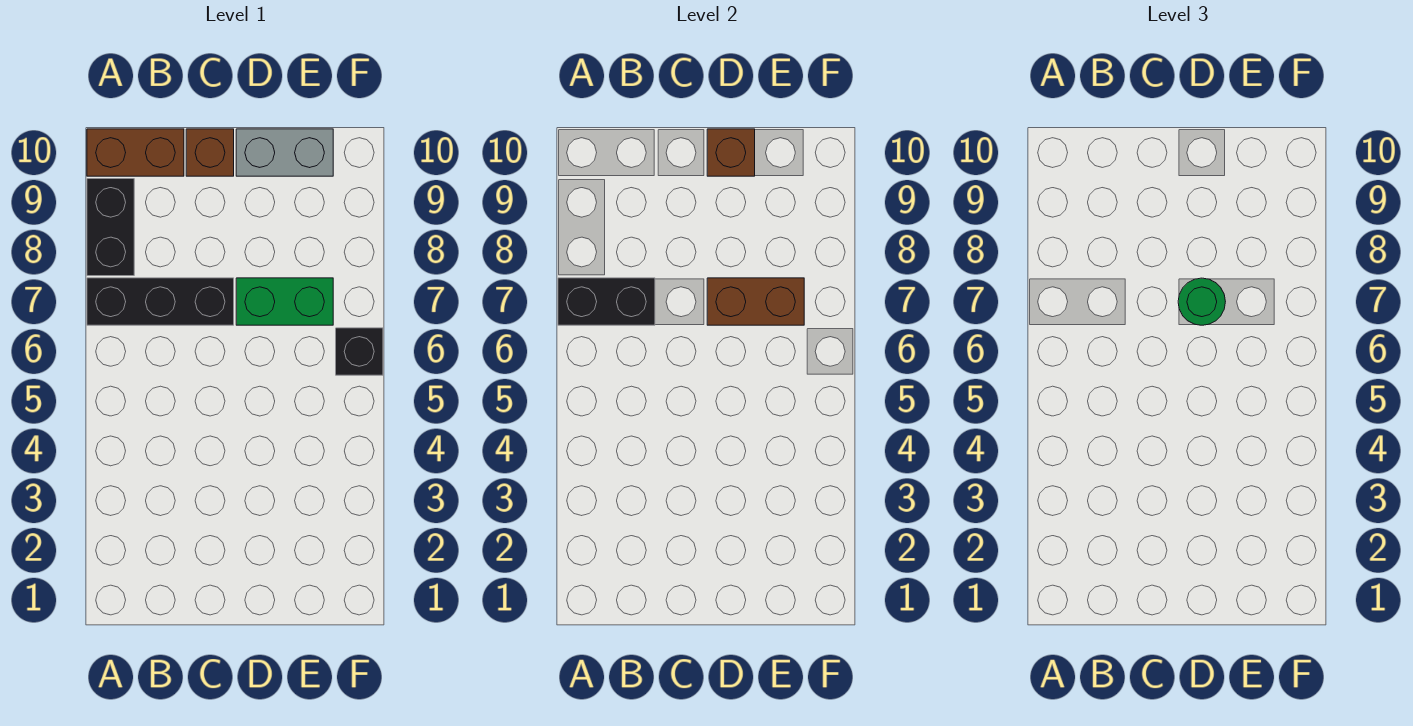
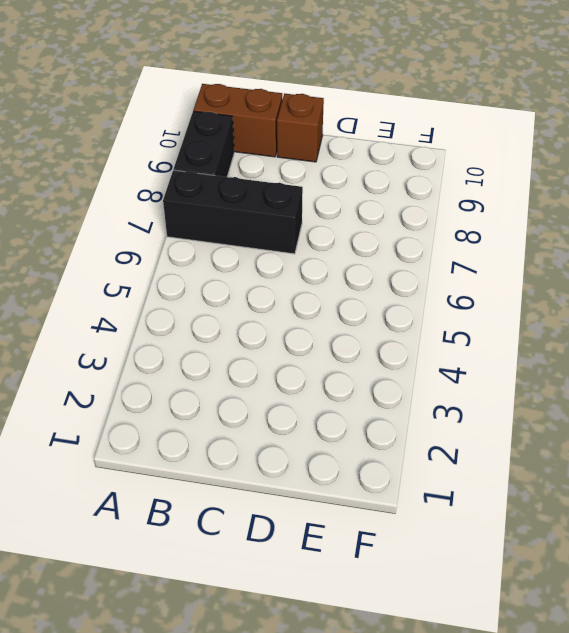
none -> green 1x2 brick [236,278,333,325]
none -> grey 1x2 brick [236,129,333,176]

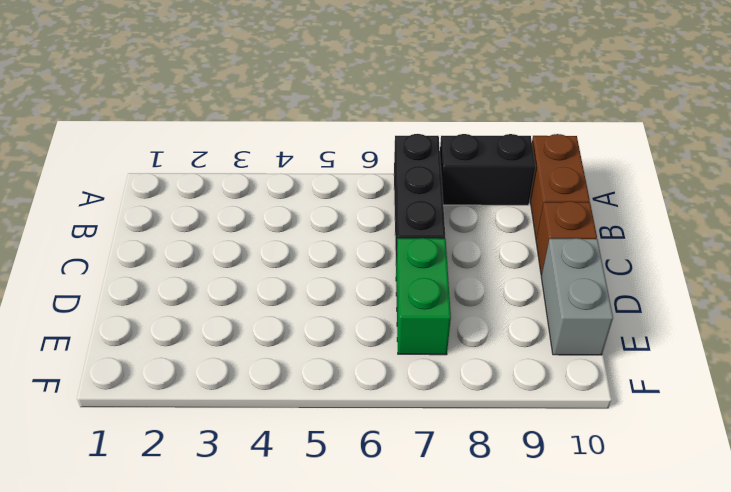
none -> black 1x1 brick [336,328,383,375]
none -> black 1x2 brick [558,278,655,325]

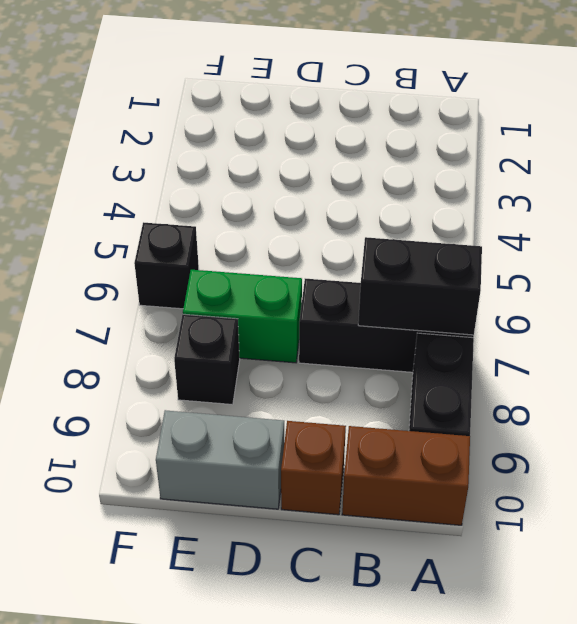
black 1x1 brick [174,314,240,405] -> none
none -> brown 1x2 brick [707,278,804,325]
none -> brown 1x1 brick [707,129,755,176]

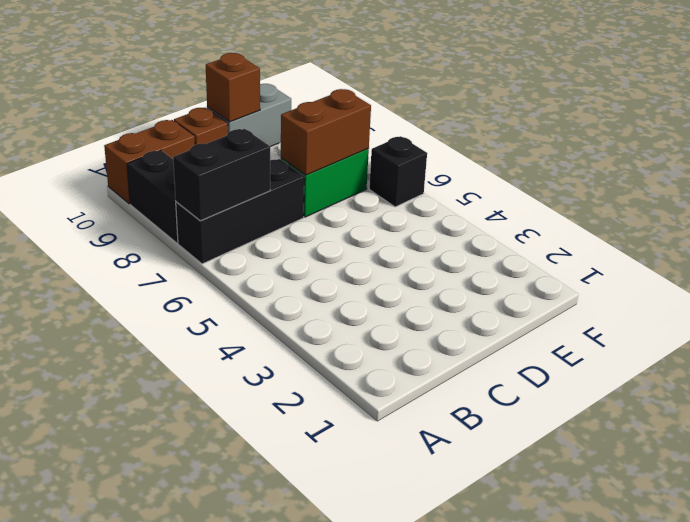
none -> green 1x1 round brick [1178,278,1225,325]

